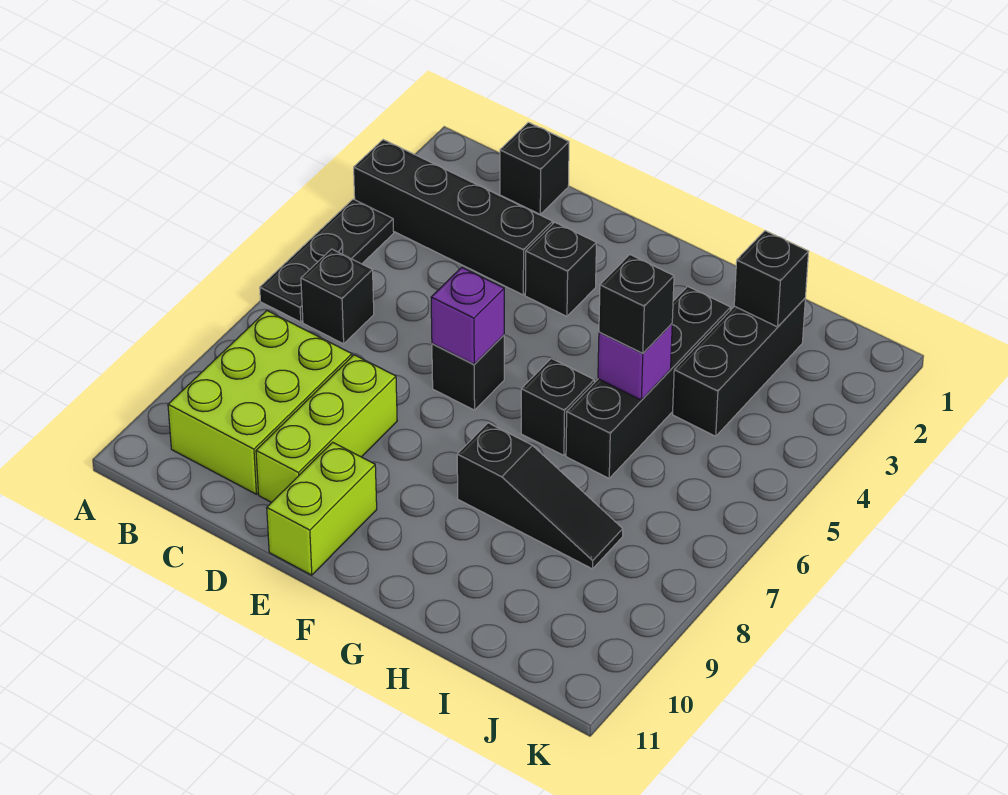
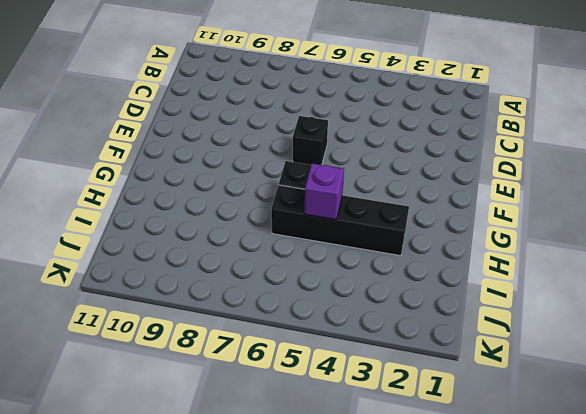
none -> black 1x4 brick [354,140,553,295]
none -> black 1x3 plate [260,199,394,322]
none -> black 1x1 brick [301,249,374,344]

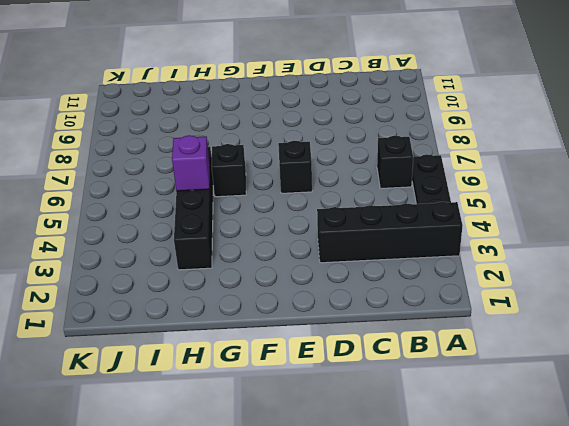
none -> lime 2x3 brick [168,311,352,494]
none -> black 1x1 brick [500,122,569,214]
none -> lime 1x3 brick [256,355,397,502]

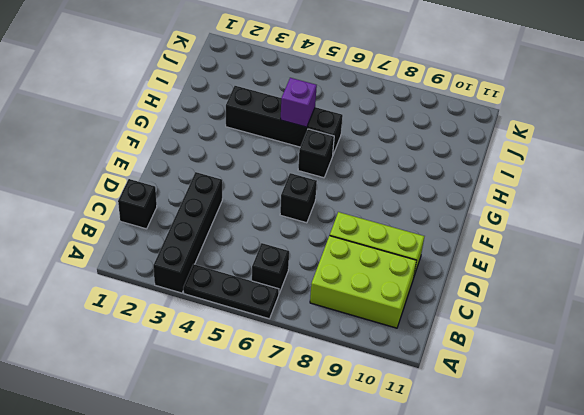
none -> black 1x1 brick [525,222,596,316]
none -> lime 1x2 brick [267,442,377,575]
none -> black 1x3 slope [457,423,623,569]

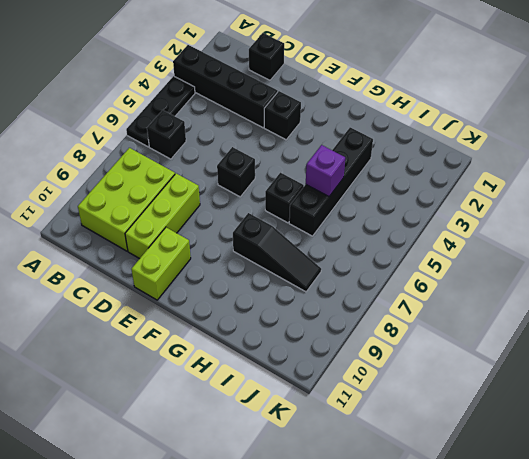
none -> black 1x3 brick [673,298,805,436]
none -> purple 1x1 brick [431,267,504,364]
none -> black 1x1 brick [734,231,809,327]

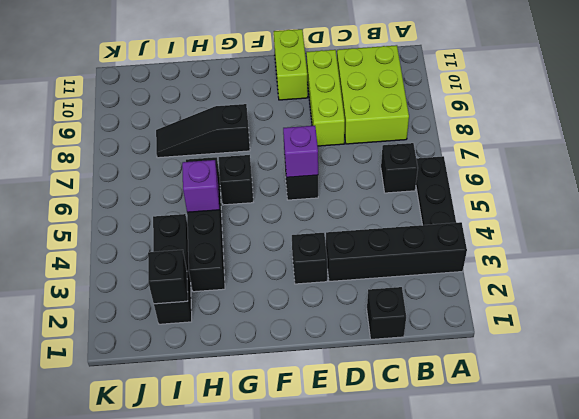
none -> black 1x1 brick [599,255,674,353]

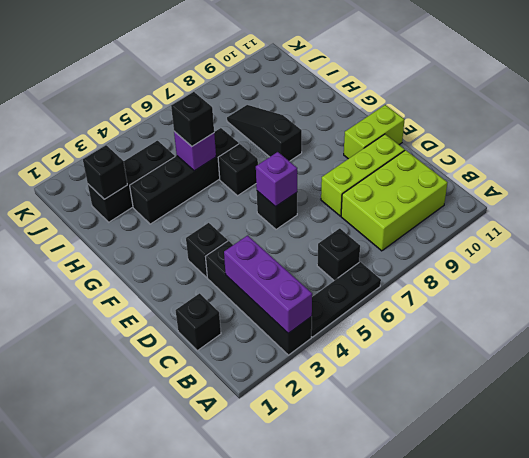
purple 1x3 brick [224,236,312,333] -> none

